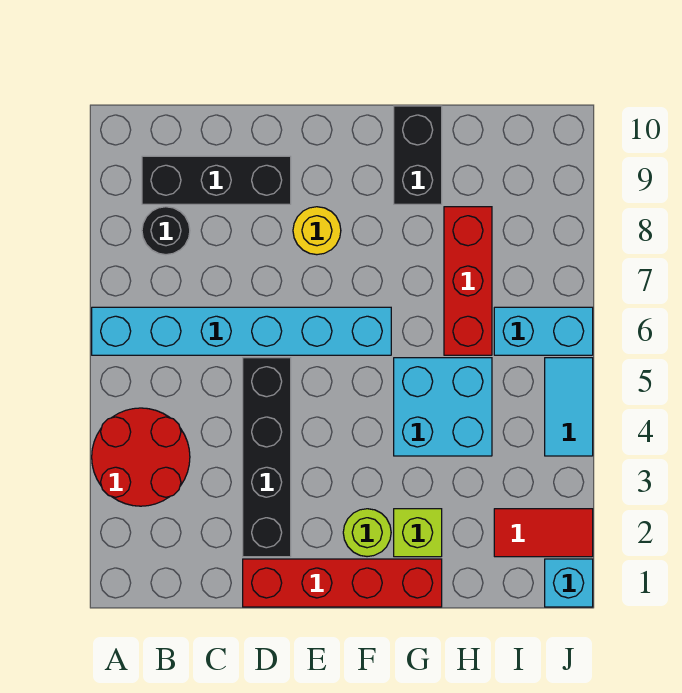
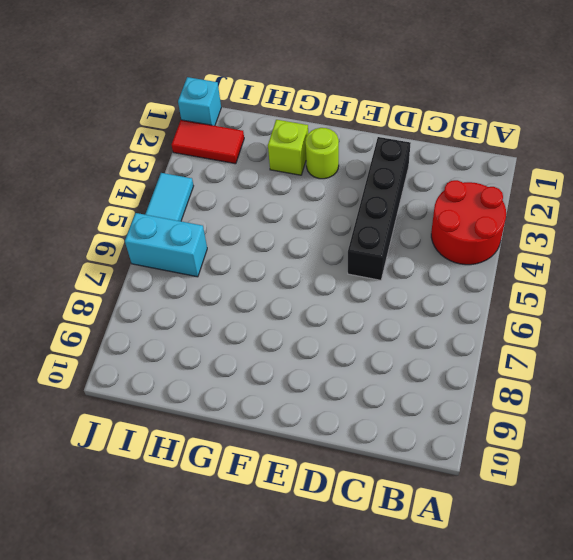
none -> cyan 1x6 brick [92,307,391,355]
none -> black 1x1 round brick [142,207,190,255]
none -> black 1x3 brick [142,156,291,204]

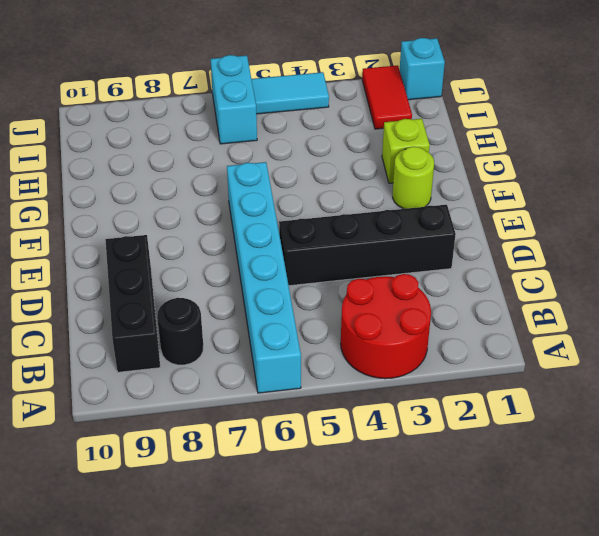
none -> red 1x4 brick [243,559,442,607]
none -> yellow 1x1 round brick [293,207,341,255]
none -> cyan 2x2 brick [394,358,492,456]

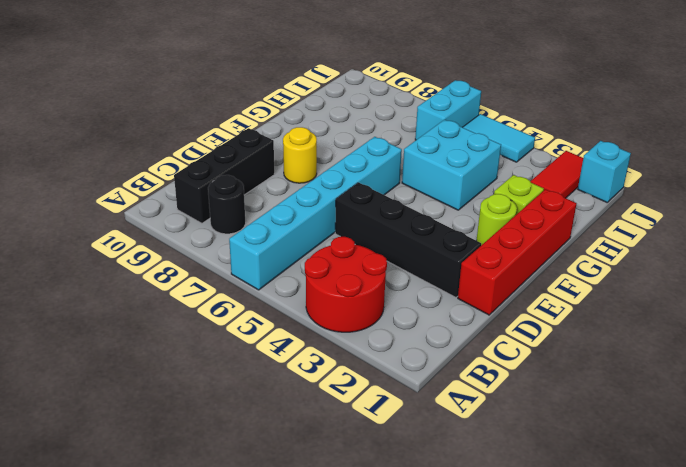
none -> black 1x2 brick [394,106,442,204]
none -> red 1x3 brick [444,207,492,355]

